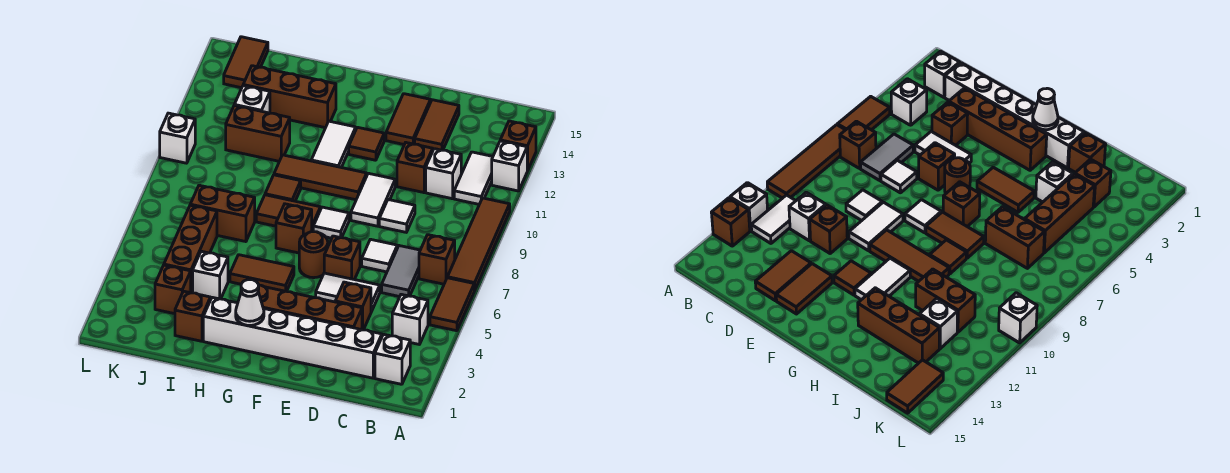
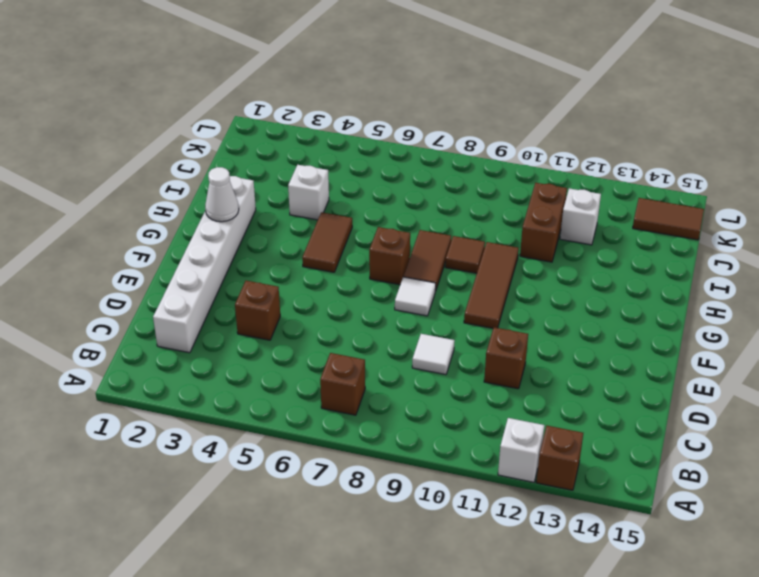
none -> brown 1x2 tile [430,278,474,331]
none -> brown 1x4 tile [448,198,510,291]
none -> white 1x1 brick [375,334,410,384]
none -> white 1x1 brick [392,294,428,345]

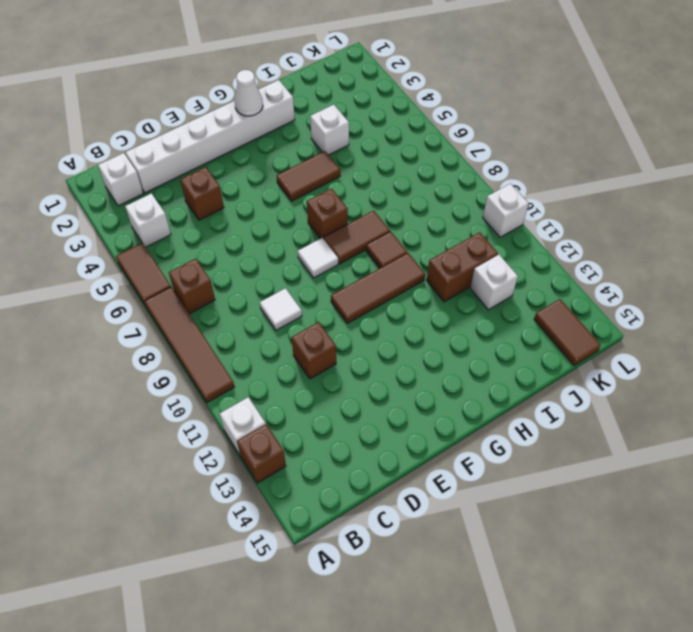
none -> white 1x2 tile [454,152,493,204]
none -> grey 1x2 tile [382,246,420,297]
none -> white 1x1 brick [426,149,461,199]
none -> brown 1x4 brick [258,285,362,330]

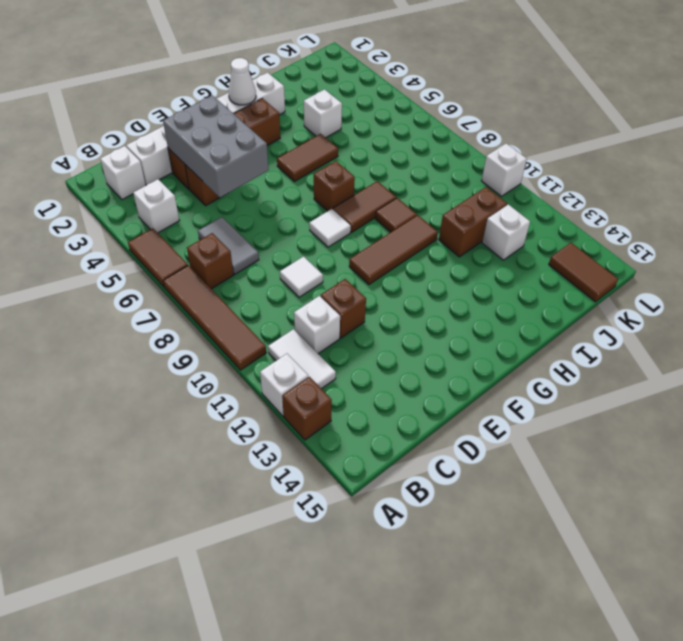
grey 2x3 brick [163,95,268,197] -> none
none -> white 1x2 tile [316,273,380,312]
none -> white 1x1 tile [362,239,397,272]
none -> brown 1x2 tile [415,100,459,150]
none -> brown 1x1 brick [324,236,360,280]

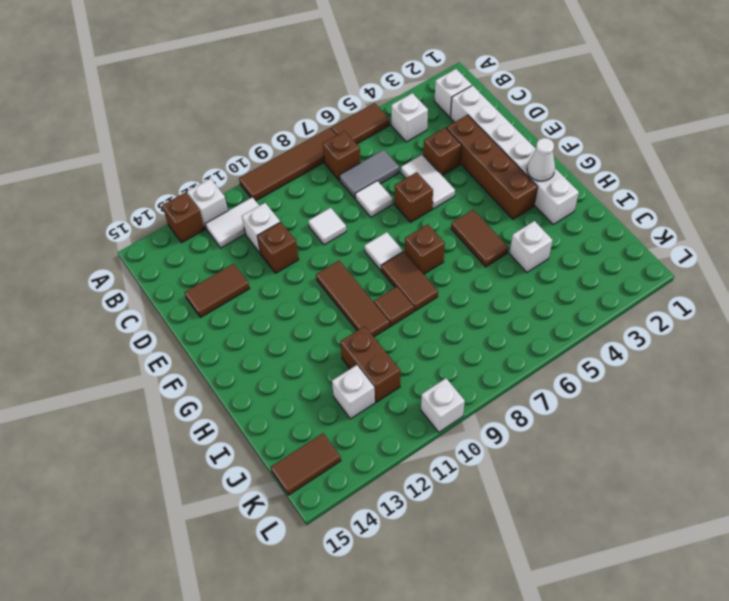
none -> white 1x2 tile [351,173,395,226]
none -> brown 1x2 tile [386,94,431,145]
none -> brown 1x1 round brick [299,232,328,278]
none -> brown 1x1 tile [349,127,384,160]

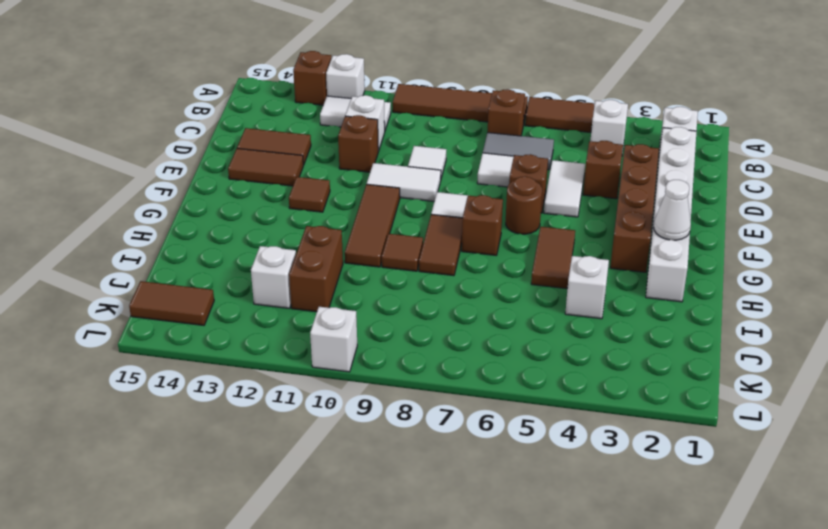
none -> white 1x2 tile [311,121,356,168]
none -> brown 1x3 brick [243,66,336,128]
none -> brown 1x1 brick [175,291,210,341]
none -> brown 1x2 brick [190,185,255,242]

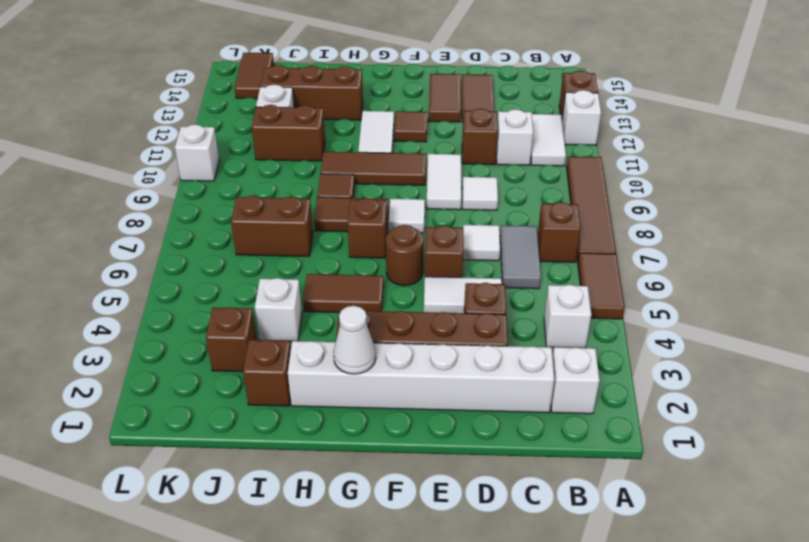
none -> brown 1x3 brick [164,205,217,293]

